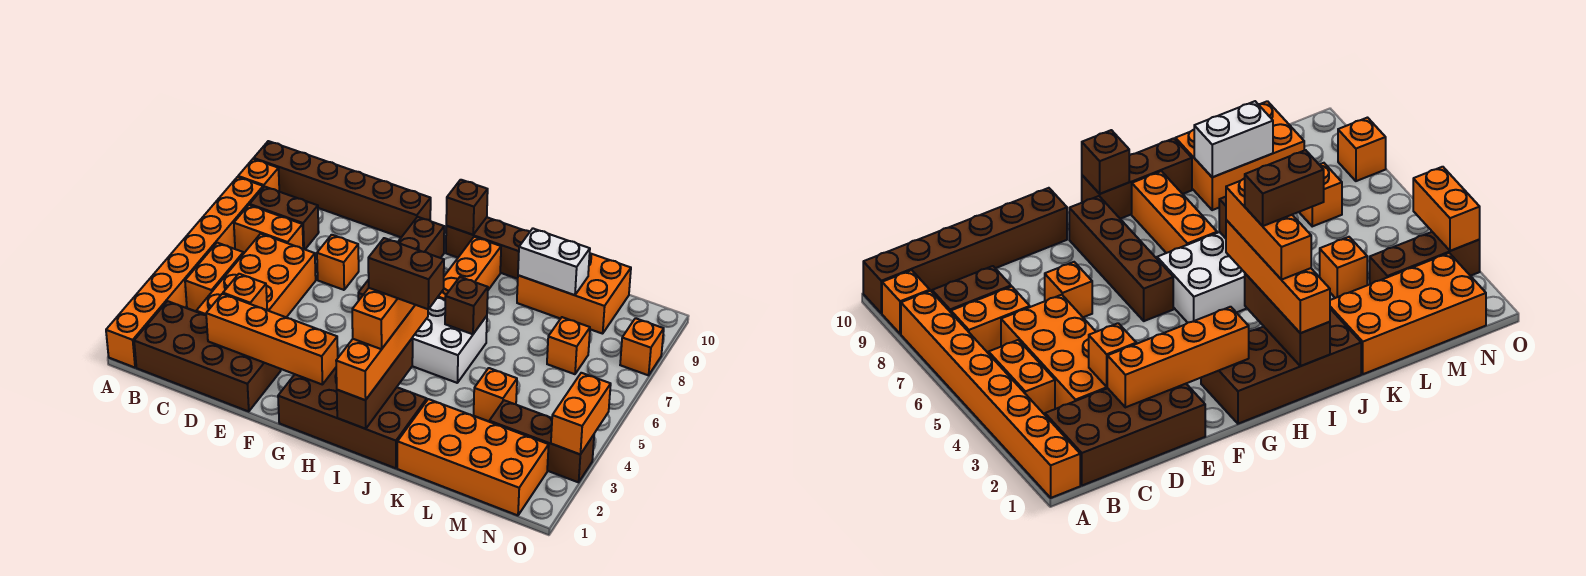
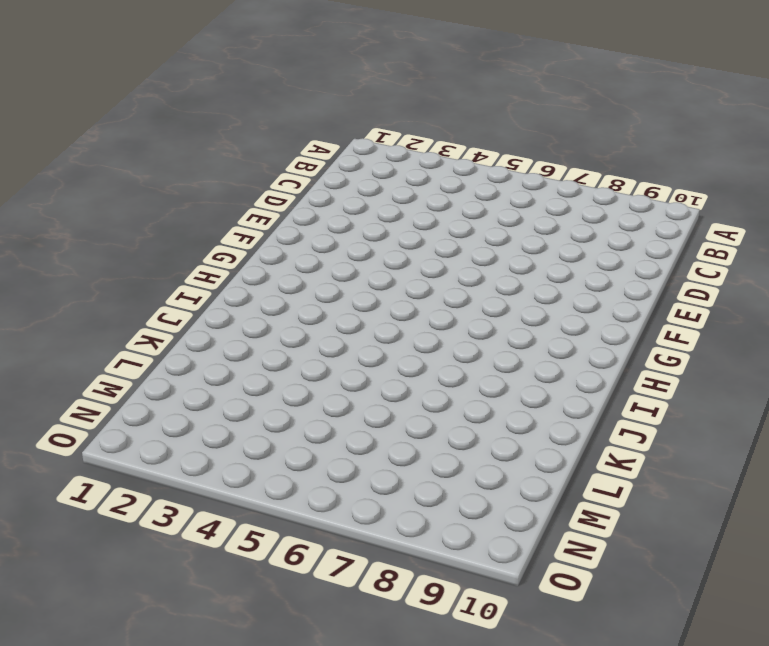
none -> orange 1x8 brick [106,177,263,368]
none -> orange 1x1 brick [238,159,279,191]
none -> brown 1x6 brick [254,141,431,237]
none -> brown 2x4 brick [134,301,281,412]

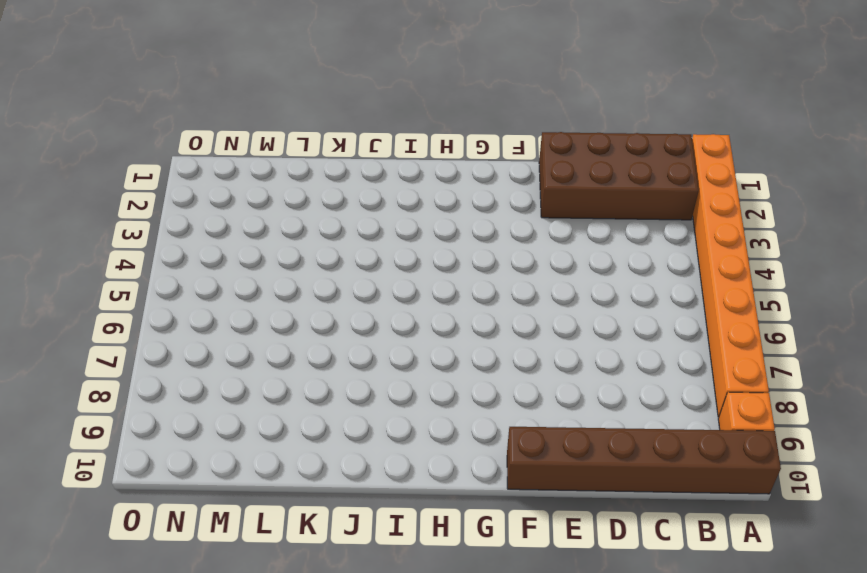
none -> orange 1x2 brick [185,243,243,311]
none -> orange 1x2 brick [234,205,303,253]
none -> brown 1x2 brick [250,187,319,249]
none -> orange 2x4 brick [196,234,316,317]

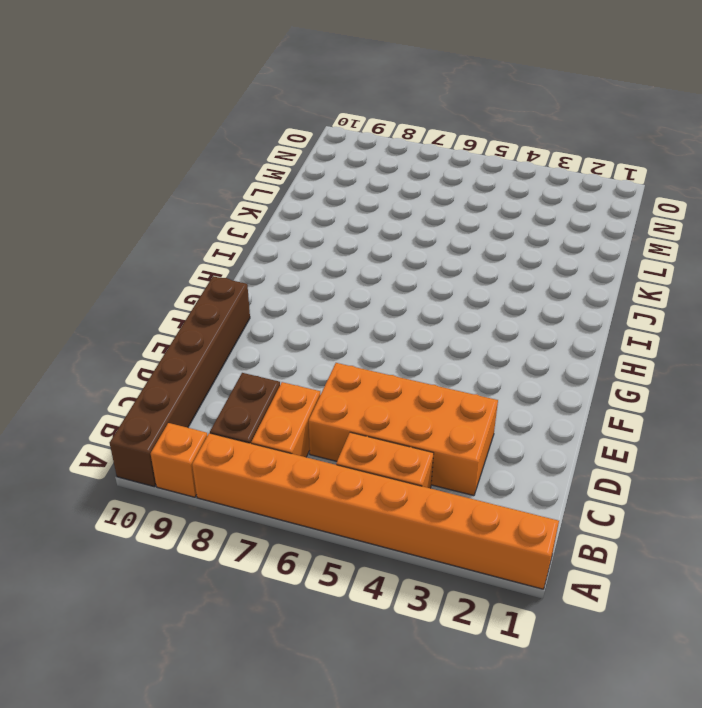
none -> brown 2x4 brick [134,301,281,412]
none -> orange 1x1 brick [317,235,359,290]
none -> brown 2x4 brick [278,368,427,468]
none -> brown 1x4 brick [358,217,444,301]

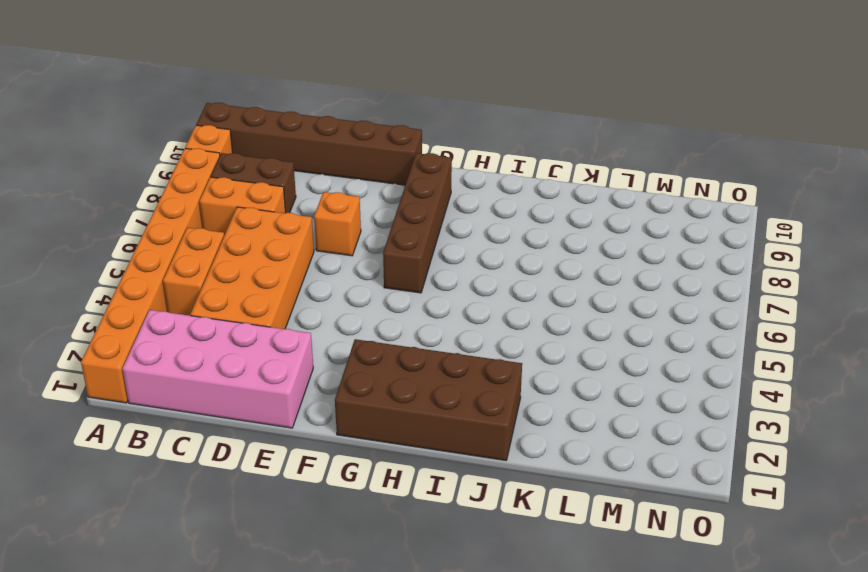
pink 2x4 brick [122,310,313,428] -> brown 2x4 brick [134,301,281,412]
none -> white 2x3 brick [412,298,487,383]
none -> brown 1x3 brick [446,217,529,279]
none -> orange 1x3 brick [437,237,501,300]
none -> orange 2x4 brick [397,399,549,515]

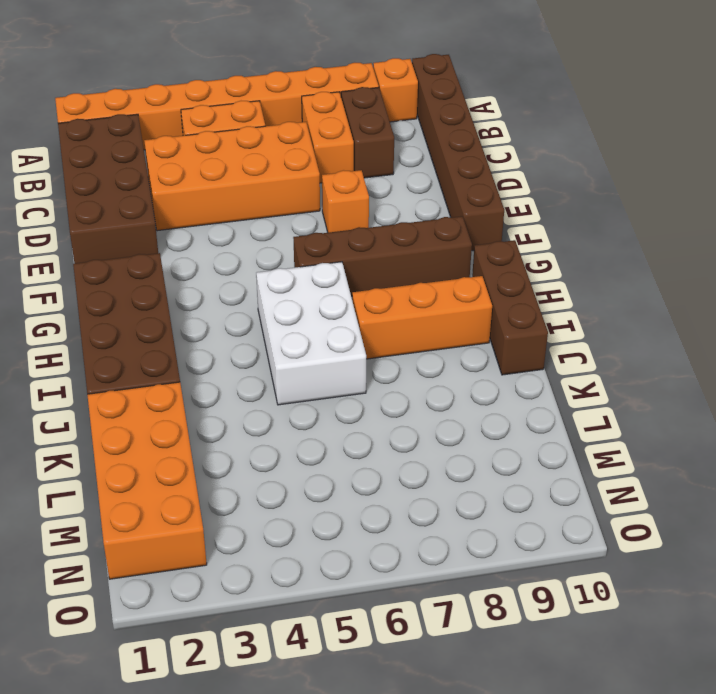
none -> orange 2x3 brick [517,253,631,334]
none -> orange 1x1 brick [474,368,517,421]
none -> brown 1x3 brick [489,400,594,482]
none -> orange 1x1 brick [547,317,590,374]

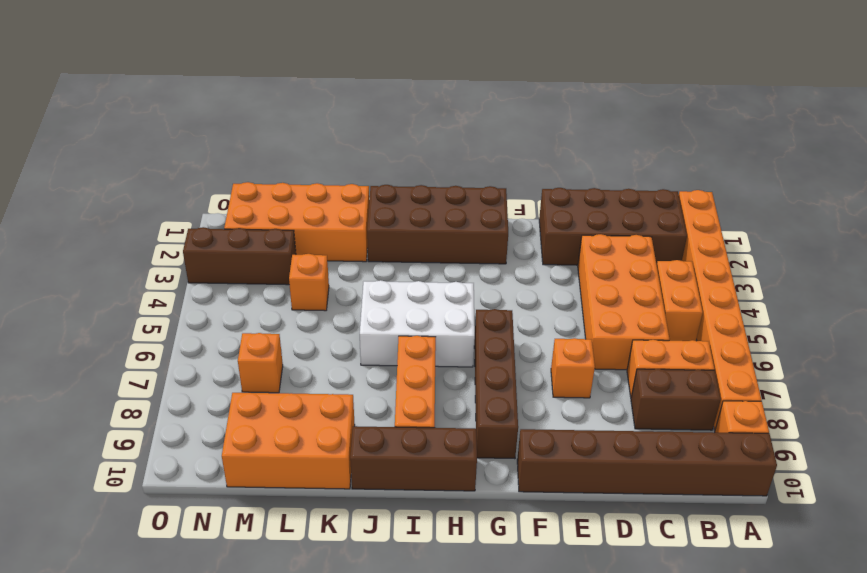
none -> orange 1x1 brick [620,318,664,375]
none -> orange 1x4 brick [206,294,338,384]
none -> orange 1x1 brick [223,274,267,310]
none -> brown 1x1 brick [446,180,488,235]

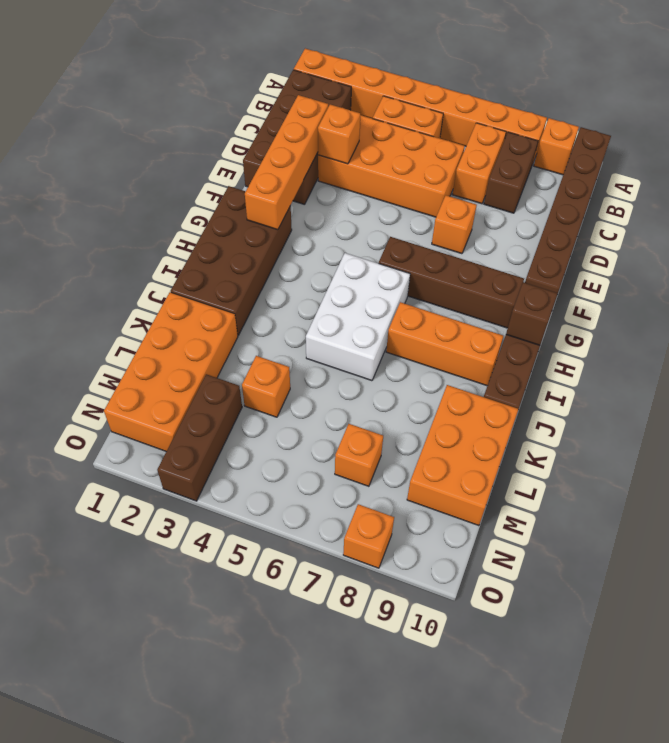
none -> brown 1x3 brick [337,338,413,429]
none -> brown 1x1 brick [445,277,488,334]
none -> white 1x2 brick [518,229,590,295]
none -> orange 1x2 brick [551,373,611,454]

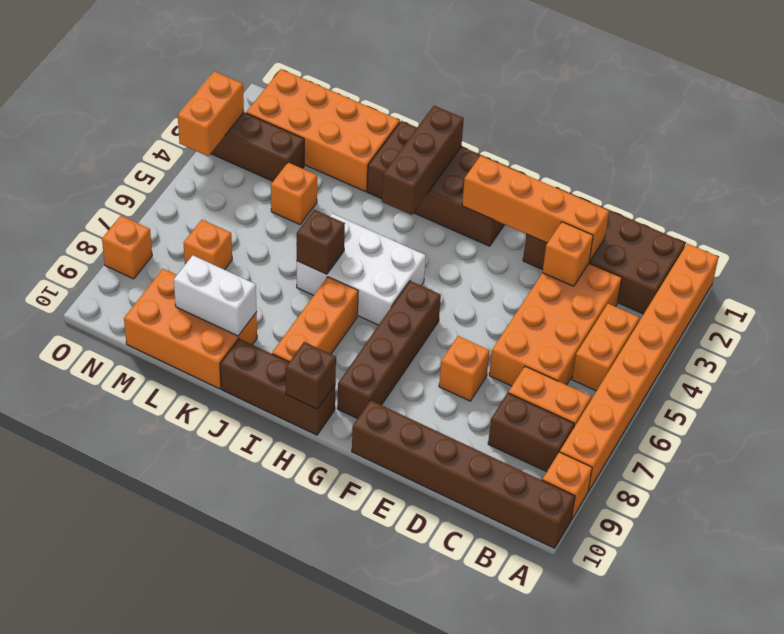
none -> orange 1x4 brick [336,305,428,400]
none -> orange 1x3 brick [352,288,415,349]
none -> brown 1x2 brick [368,238,444,309]

